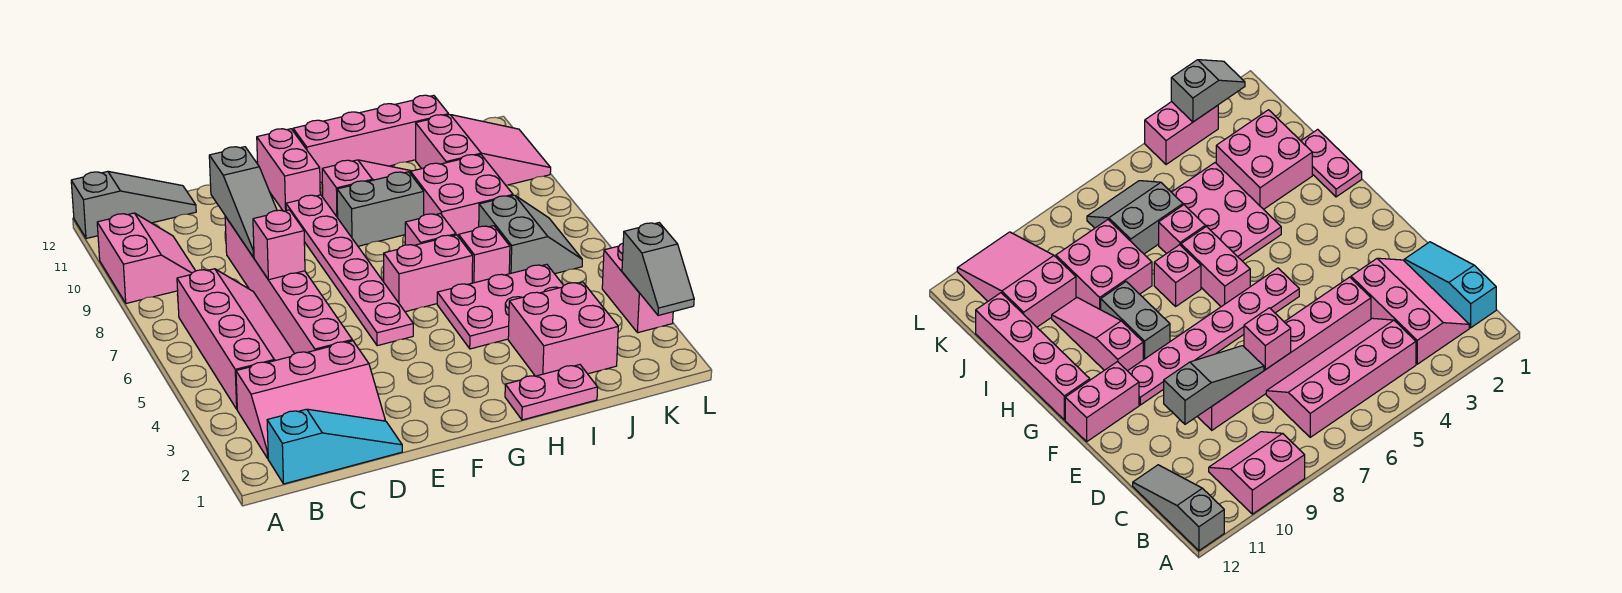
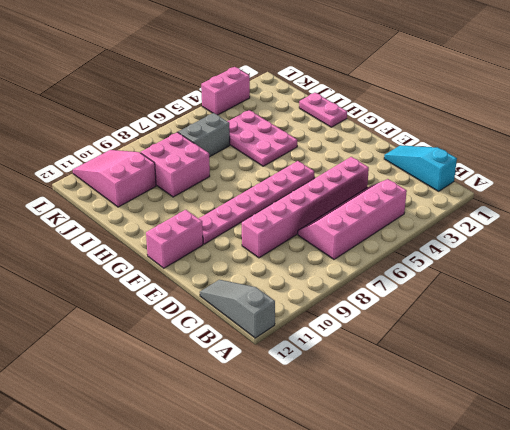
none -> pink 2x2 slope [97,213,195,303]
none -> pink 2x3 slope [236,341,385,458]
none -> pink 1x2 brick [384,235,473,312]

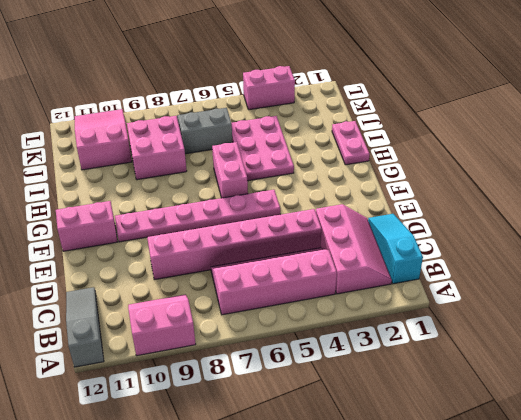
none -> grey 1x2 brick [337,172,424,246]
none -> pink 1x3 slope [322,160,411,218]
none -> pink 1x4 brick [293,95,449,183]

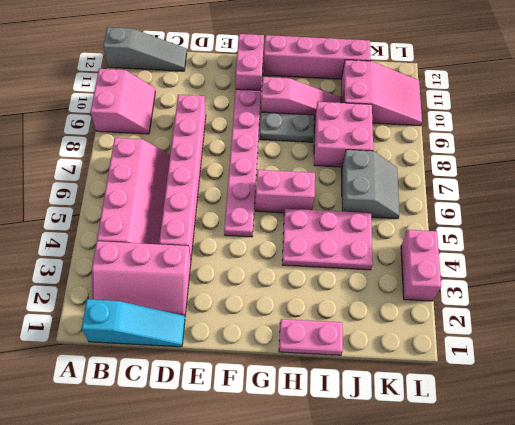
grey 1x2 plate [260,112,314,142] -> grey 1x2 brick [337,172,424,246]
none -> pink 1x1 brick [405,213,456,245]
none -> pink 2x2 brick [508,282,618,376]
none -> pink 1x1 brick [459,226,510,283]

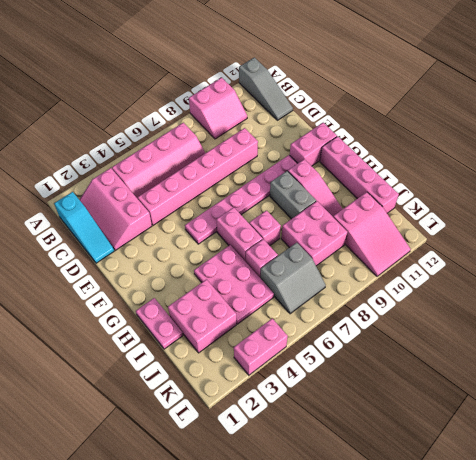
none -> pink 1x1 brick [253,210,305,280]
none -> grey 1x3 slope [209,147,277,258]
none -> grey 1x2 slope [622,223,694,316]

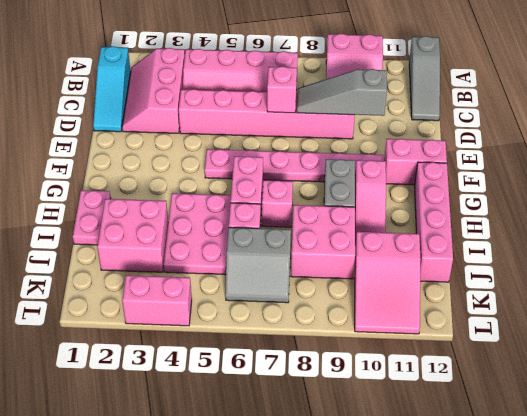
none -> grey 1x2 slope [622,223,694,316]

